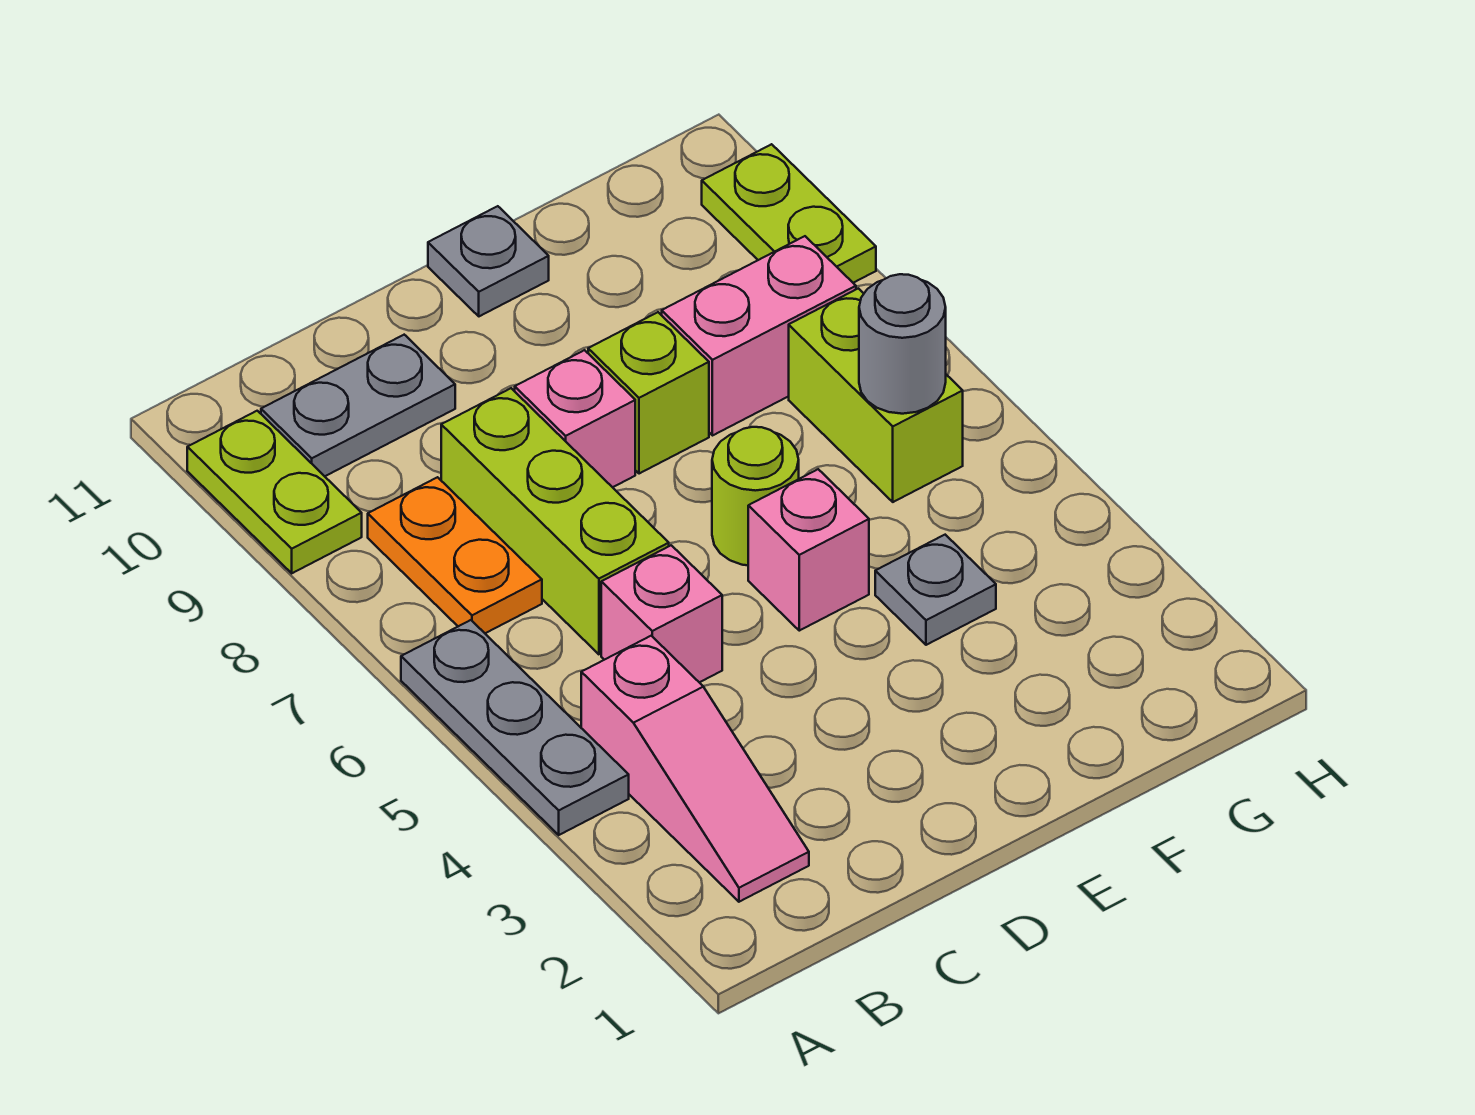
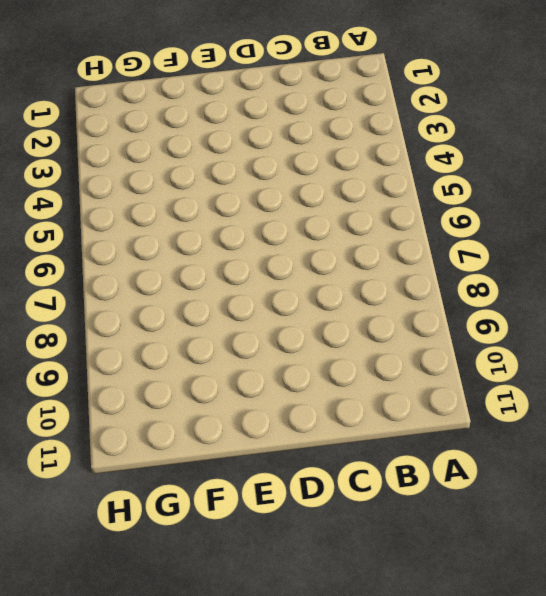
none -> grey 1x3 plate [401,620,629,835]
none -> lime 1x2 plate [187,411,362,573]
none -> pink 1x3 slope [581,636,809,902]

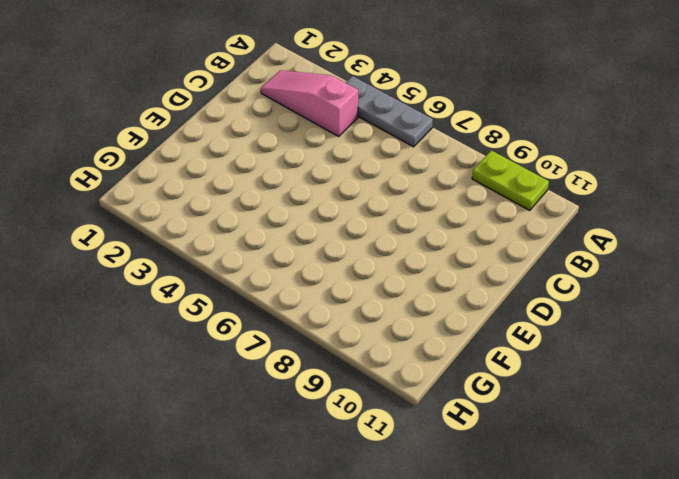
none -> orange 1x2 plate [368,477,542,633]
none -> grey 1x2 plate [261,335,455,476]
none -> pink 1x1 brick [601,545,722,682]

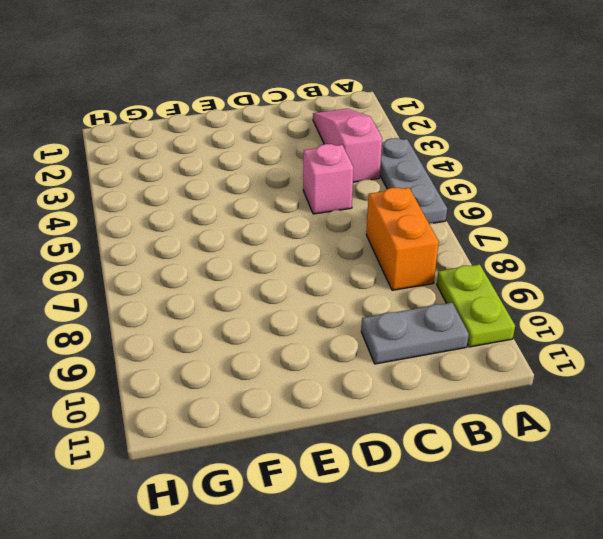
orange 1x2 brick [366,188,439,290] -> orange 1x2 plate [368,477,542,633]
none -> lime 1x3 brick [441,388,669,654]
none -> pink 1x1 brick [515,350,635,487]
none -> pink 1x1 brick [748,469,869,631]

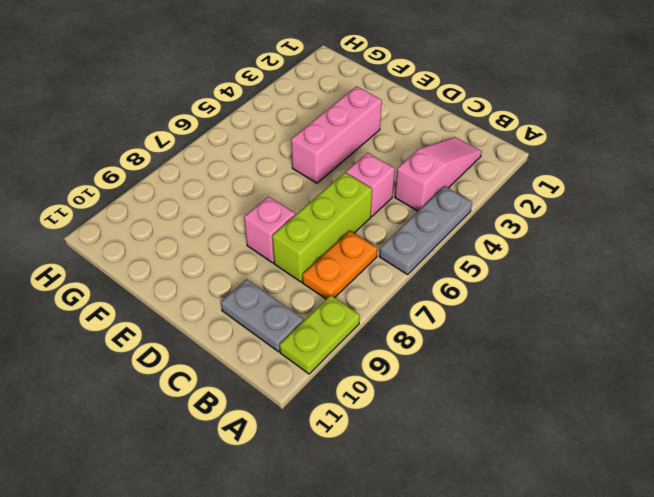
pink 1x3 brick [291,86,382,183] -> pink 1x1 brick [748,469,869,631]
none -> lime 1x1 round brick [712,427,799,565]
none -> lime 1x1 brick [588,312,709,474]
none -> grey 1x1 plate [428,206,549,316]

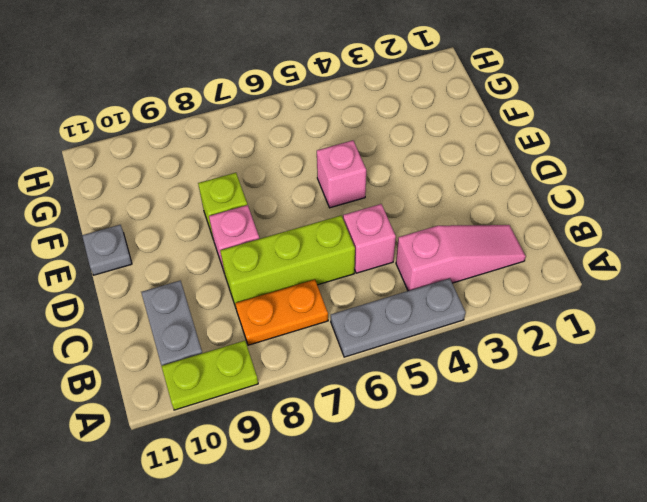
none -> lime 1x1 round brick [712,427,799,565]
none -> grey 1x1 plate [875,535,996,645]
none -> pink 1x2 brick [662,236,856,436]

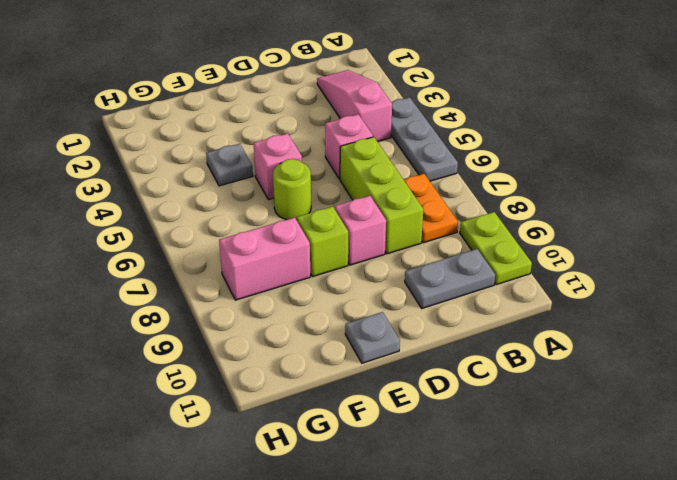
none -> lime 1x2 brick [789,288,963,502]
none -> lime 1x2 plate [702,144,876,283]
none -> grey 1x1 round brick [859,274,946,414]

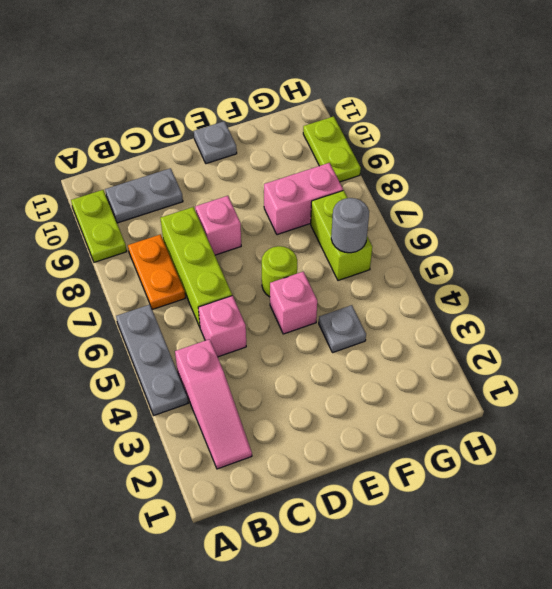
none -> lime 1x1 brick [588,312,709,474]

